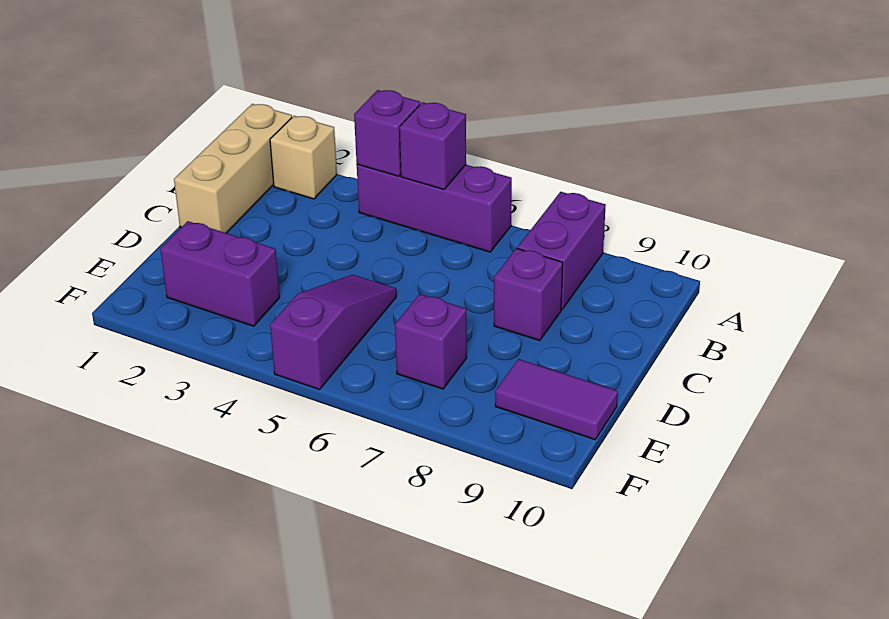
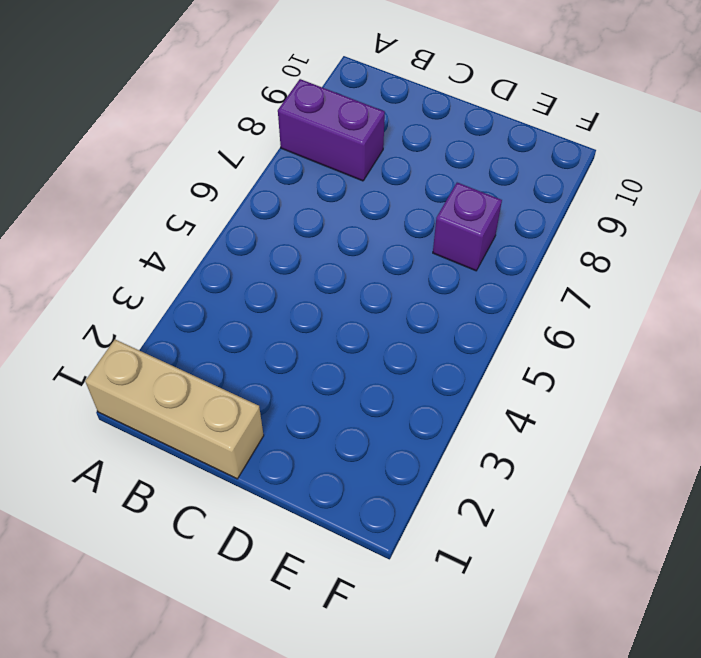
none -> tan 1x1 brick [270,116,337,199]
none -> purple 1x3 brick [357,164,512,252]

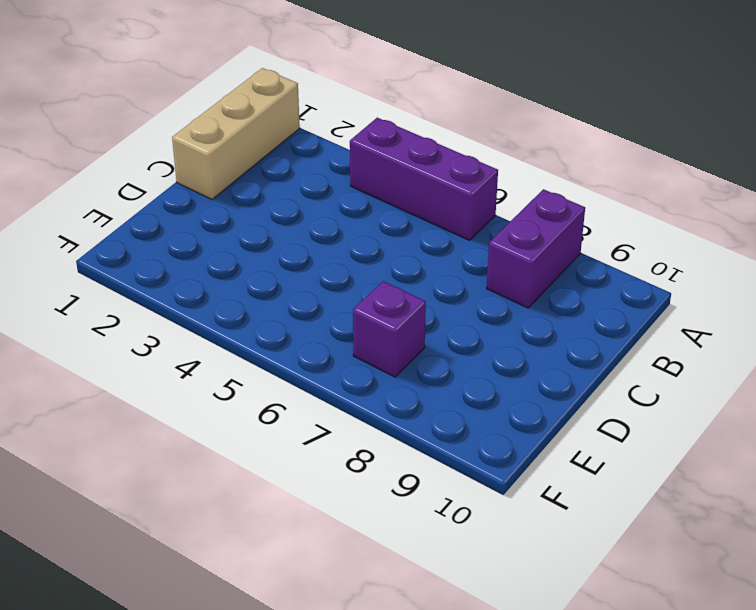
none -> tan 1x1 brick [270,116,337,199]
none -> purple 1x1 brick [494,248,563,341]

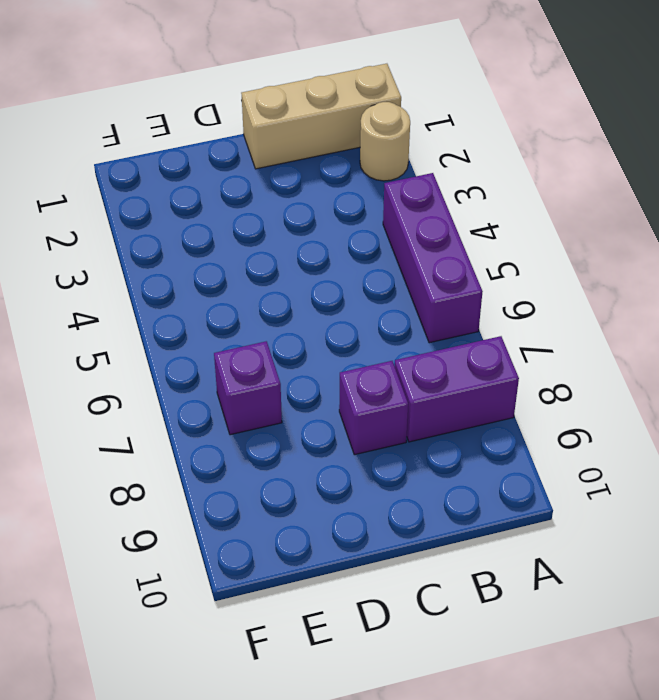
tan 1x1 round brick [360,102,410,181] -> tan 1x1 brick [270,116,337,199]
none -> purple 1x3 slope [270,275,396,390]
none -> purple 1x2 brick [160,221,280,326]

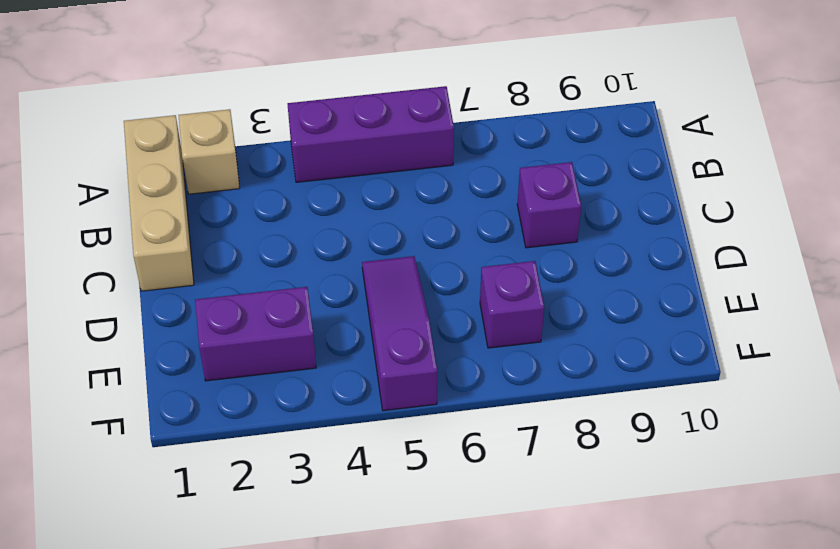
none -> purple 1x2 brick [517,192,606,310]
none -> purple 1x2 tile [495,359,618,440]

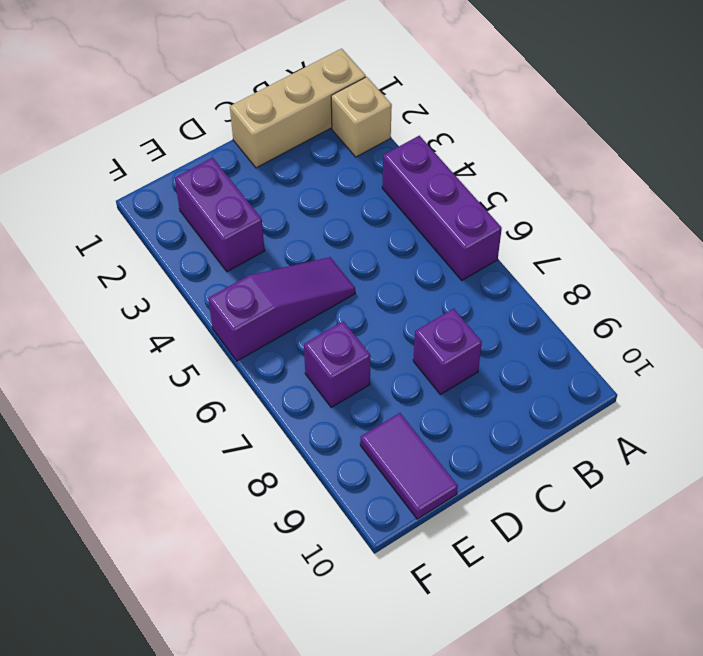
none -> purple 1x2 brick [517,192,606,310]
none -> purple 1x1 brick [354,90,420,176]

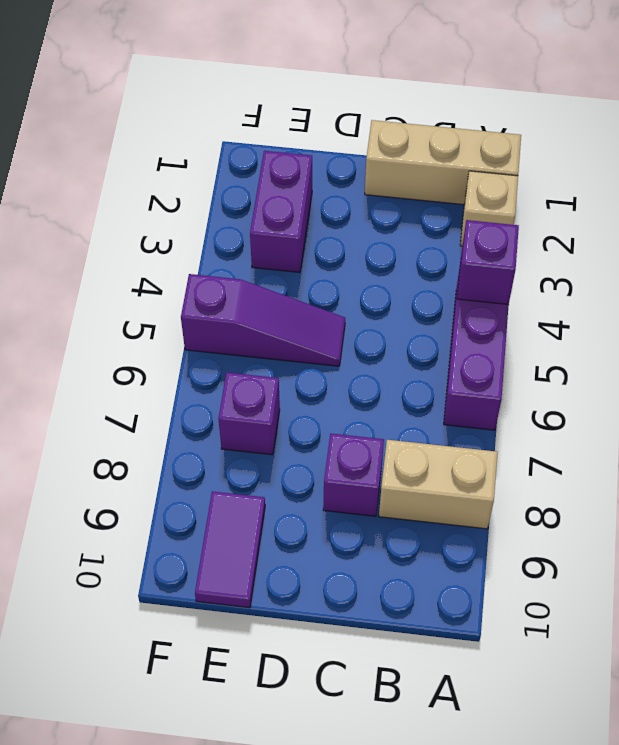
tan 1x2 brick [379,440,498,529] -> purple 1x2 brick [517,192,606,310]
none -> purple 1x1 brick [400,102,466,189]

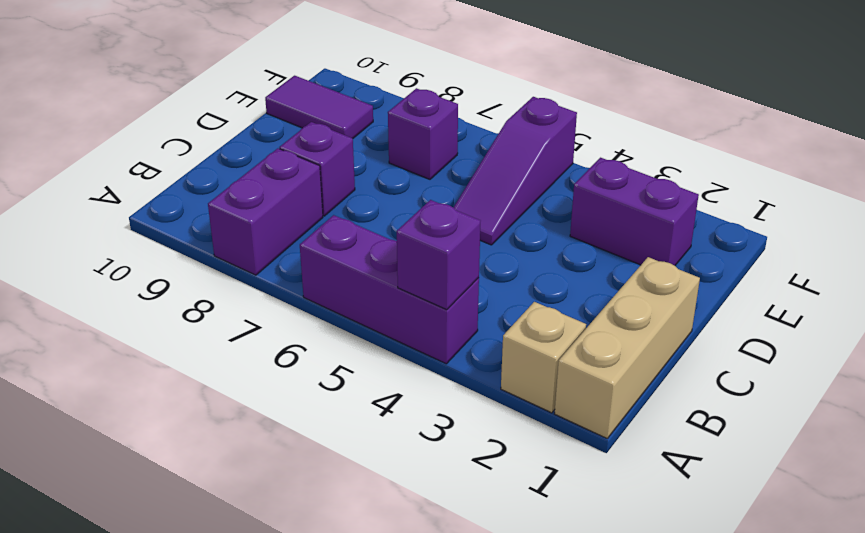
none -> purple 1x1 brick [400,102,466,189]

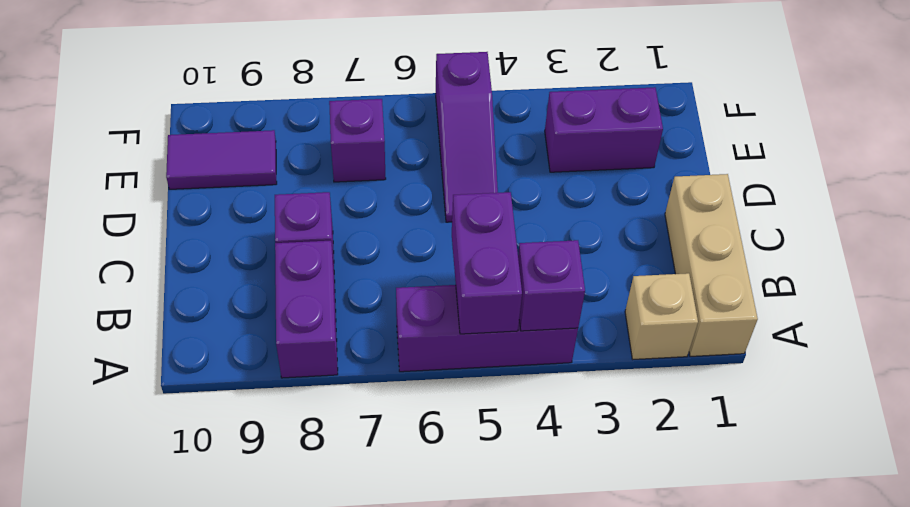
purple 1x2 brick [452,192,522,334] -> purple 1x1 brick [400,102,466,189]

